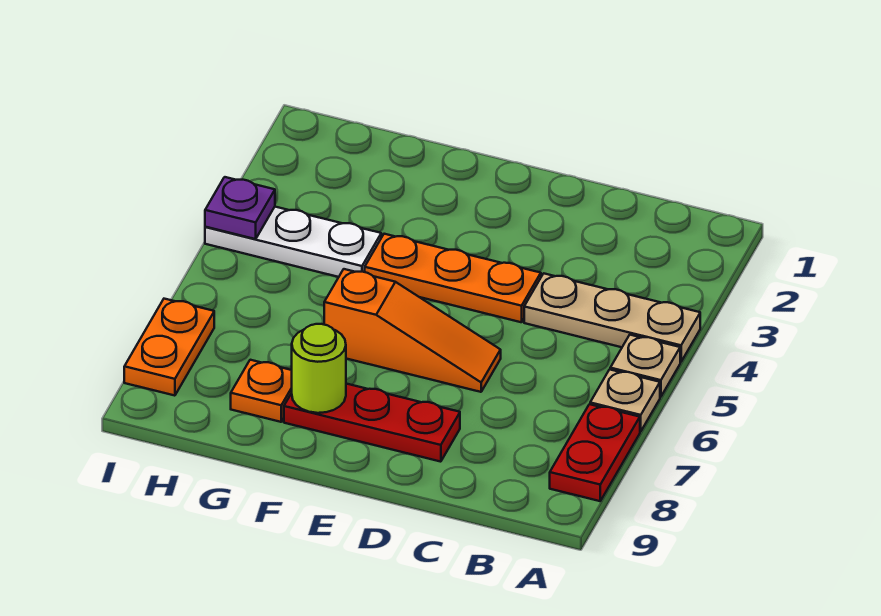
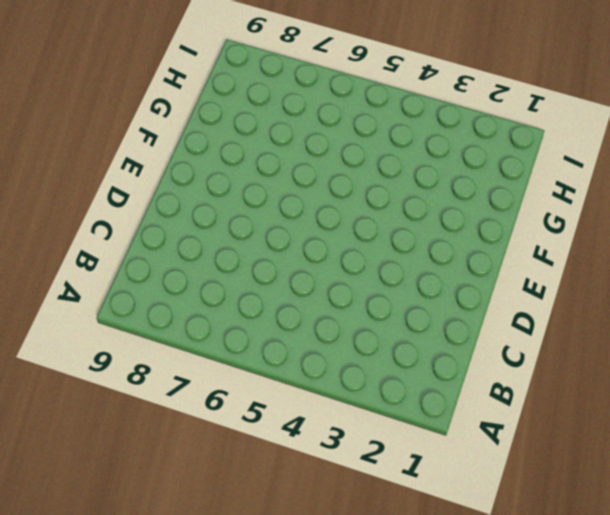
none -> tan 1x3 plate [524,273,700,362]
none -> tan 1x1 plate [610,335,680,397]
none -> tan 1x1 plate [590,369,660,432]

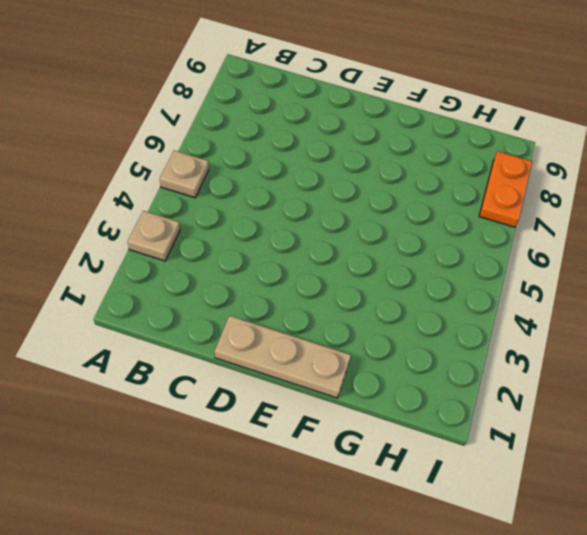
tan 1x1 plate [128,211,180,261] -> tan 1x1 plate moved to [590,369,660,432]
tan 1x3 plate [215,316,351,398] -> tan 1x3 plate moved to [524,273,700,362]
none -> red 1x2 plate [550,404,640,501]
none -> orange 1x3 plate [365,234,541,322]
none -> orange 1x3 slope [324,269,501,392]

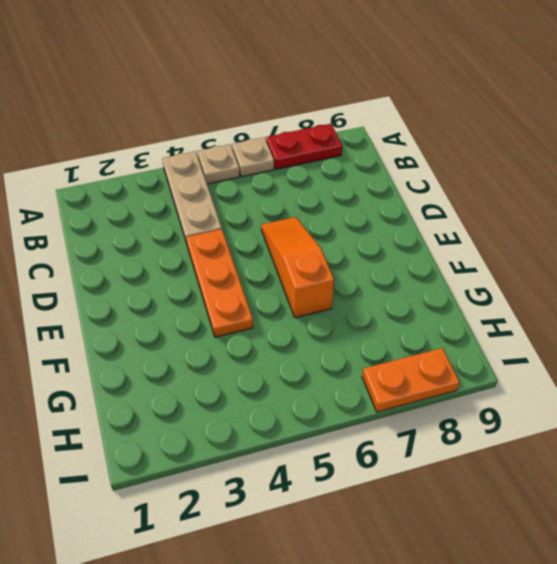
none -> red 1x3 plate [284,384,460,462]
none -> white 1x3 plate [205,207,381,277]
none -> orange 1x1 plate [231,360,292,422]

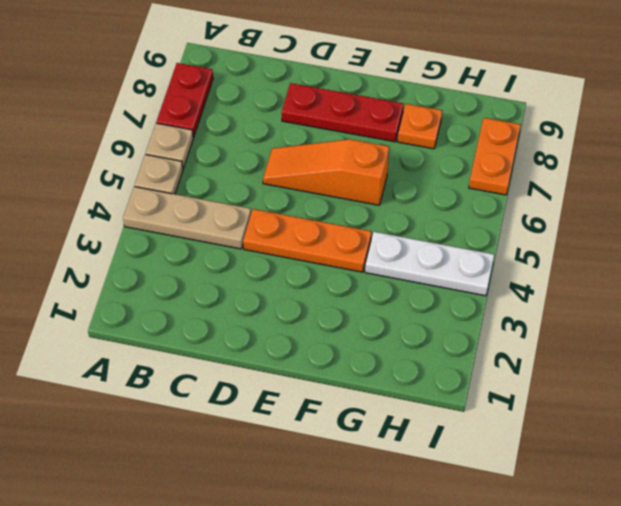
none -> lime 1x1 round brick [292,324,346,413]
none -> purple 1x1 plate [205,177,275,239]

